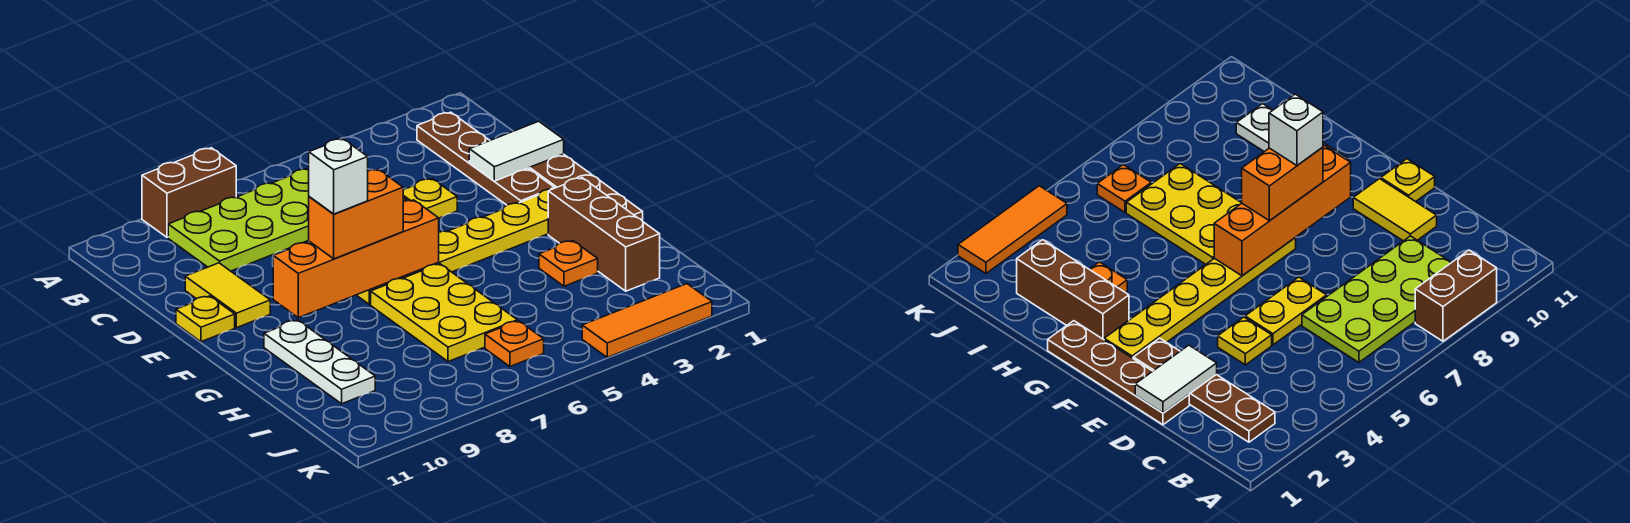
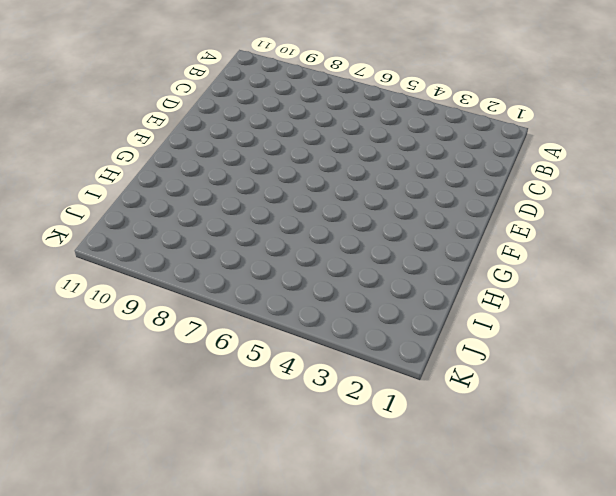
none -> brown 1x2 brick [142,148,236,237]
none -> brown 1x4 plate [417,112,554,205]
none -> lime 2x4 plate [168,169,309,271]

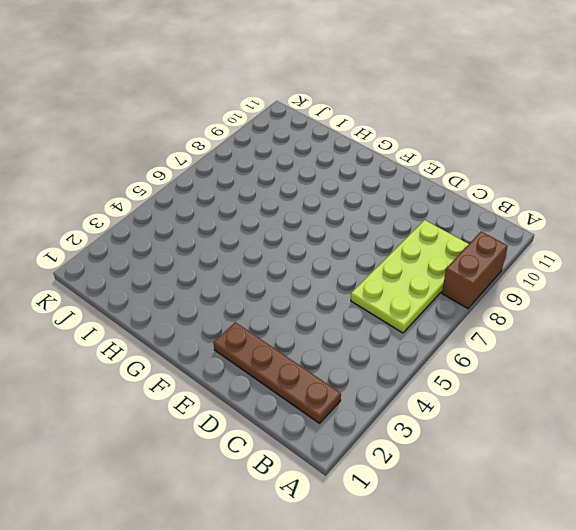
none -> brown 1x4 plate [528,154,643,221]
none -> yellow 1x1 plate [403,179,457,218]
none -> yellow 1x2 plate [1245,277,1327,345]

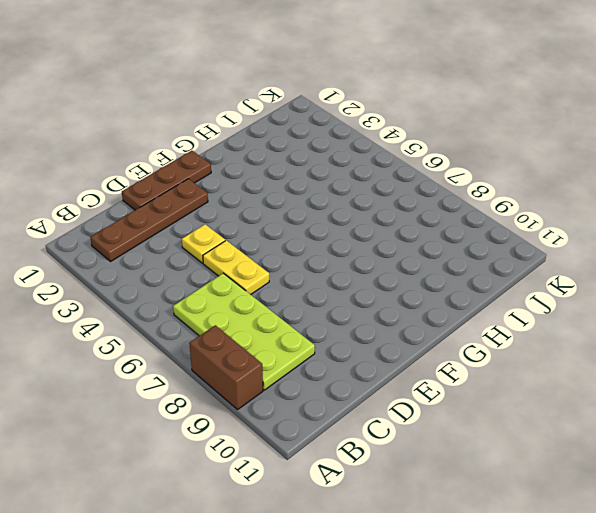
brown 1x3 plate [122,151,211,210] -> brown 1x4 plate [528,154,643,221]
none -> yellow 1x2 tile [185,263,270,328]
none -> yellow 1x1 plate [176,296,235,342]
none -> yellow 1x6 plate [357,189,551,304]

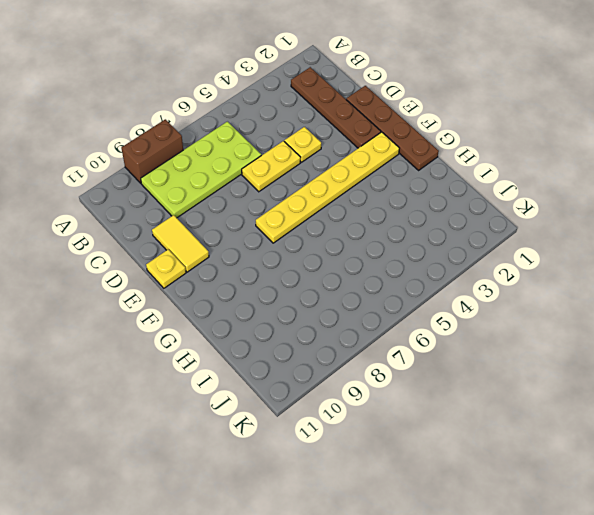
none -> brown 1x3 brick [548,178,660,291]
none -> yellow 2x3 plate [371,264,517,362]
none -> white 1x3 plate [264,320,375,404]

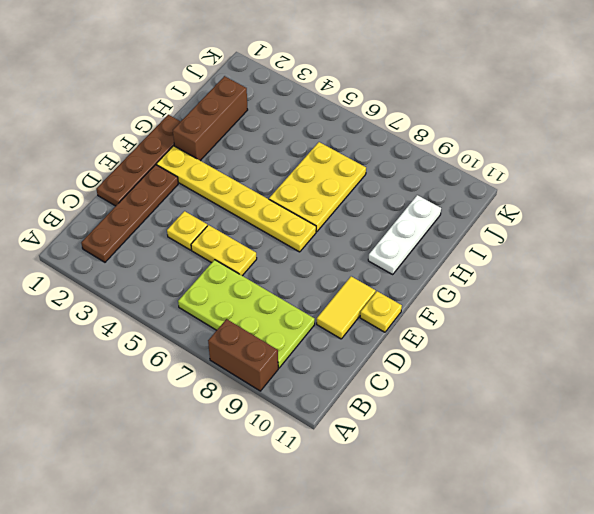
none -> orange 1x1 plate [539,241,598,286]
none -> orange 1x1 plate [485,321,544,366]
none -> orange 1x3 tile [582,284,712,357]

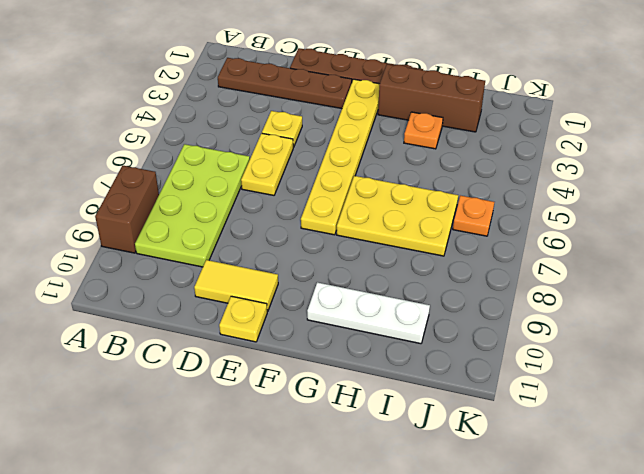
none -> orange 1x3 tile [582,284,712,357]
none -> white 1x2 tile [469,121,564,181]
none -> orange 1x4 brick [273,200,439,318]

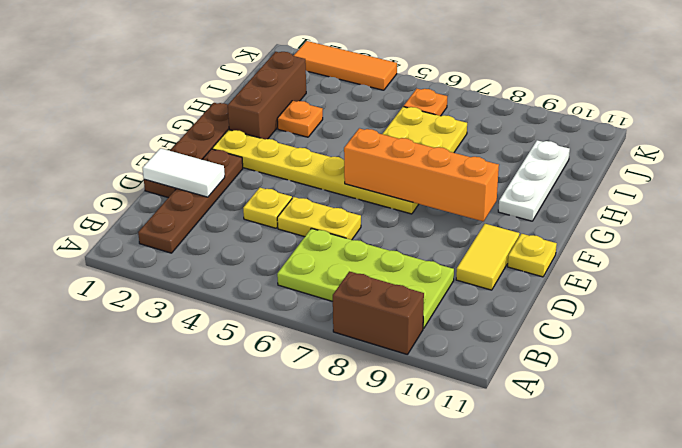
none -> orange 1x2 brick [309,169,403,259]
none -> white 1x1 brick [309,139,368,214]

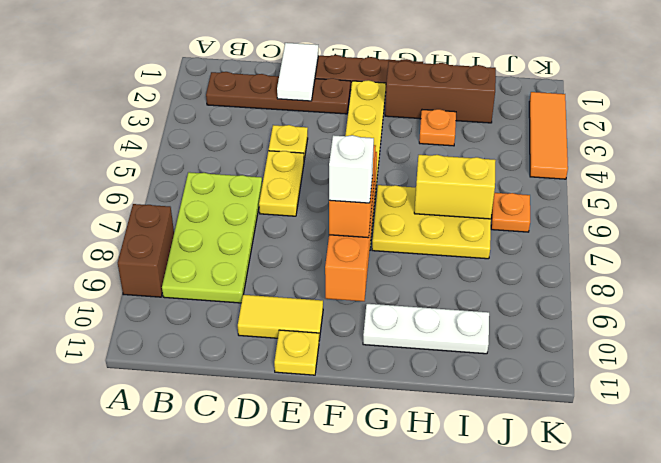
yellow 1x2 brick [414,155,496,219] -> none

